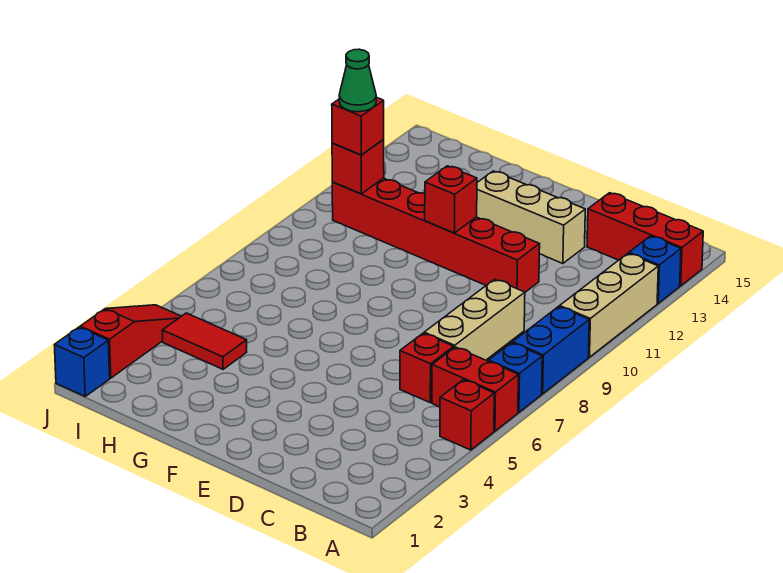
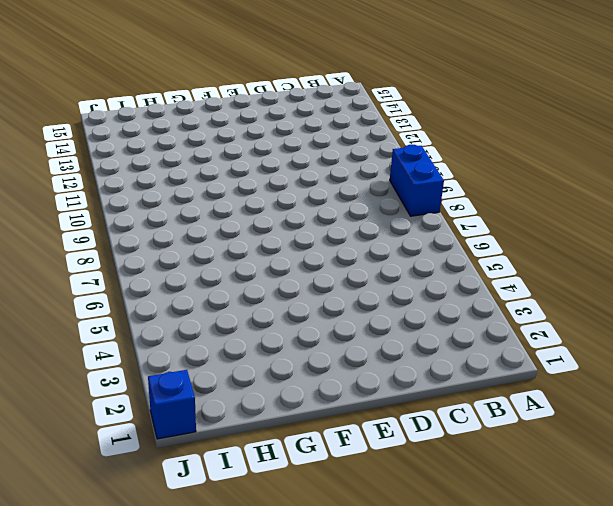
none -> red 1x1 brick [440,380,494,450]
none -> red 1x2 brick [432,347,518,431]
none -> blue 1x1 brick [489,343,542,412]

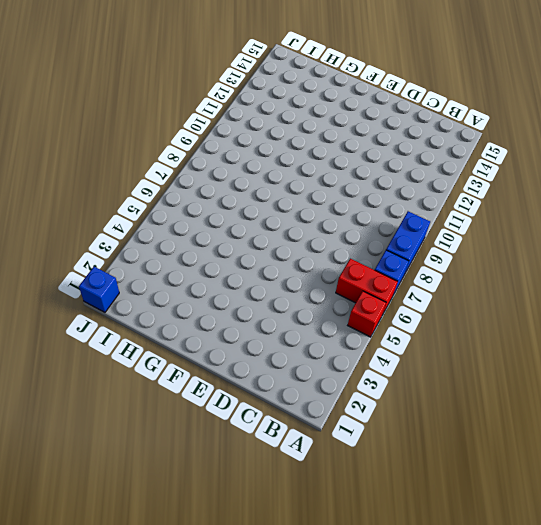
none -> tan 1x3 brick [560,253,658,357]
none -> blue 1x1 brick [629,236,681,303]
none -> red 1x3 brick [587,193,703,286]

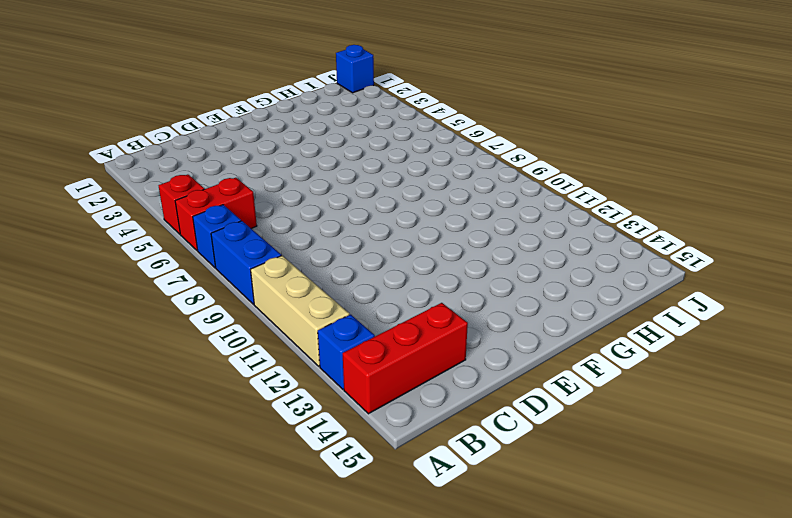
none -> red 1x1 brick [400,333,454,403]
none -> tan 1x3 brick [424,279,525,360]
none -> red 1x6 brick [332,178,540,292]

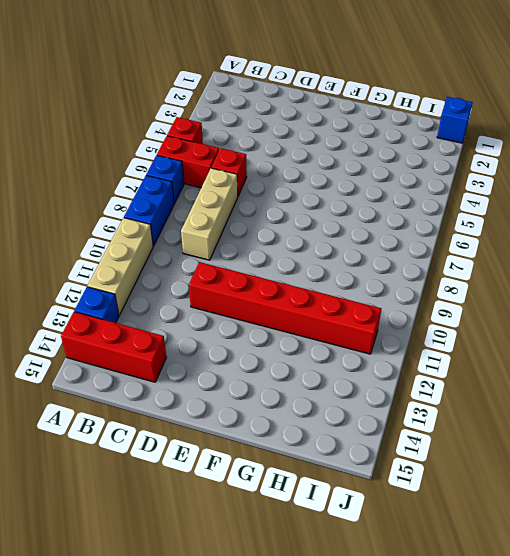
none -> tan 1x3 brick [477,171,585,264]
none -> red 1x2 tile [162,313,247,369]
none -> red 1x3 slope [80,305,181,378]

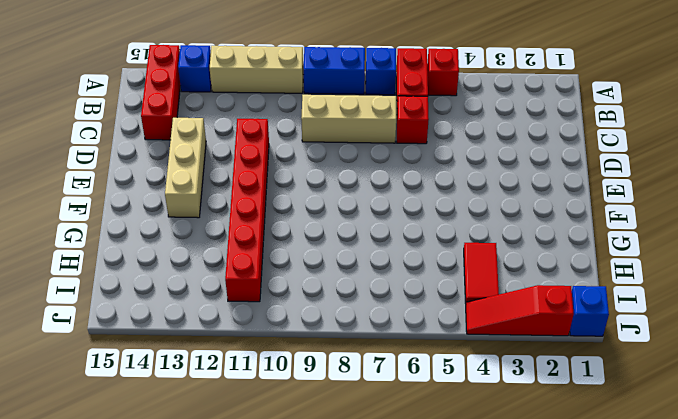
none -> red 1x1 brick [425,166,477,233]
none -> red 1x1 brick [332,140,384,194]
none -> red 1x1 brick [332,97,384,155]

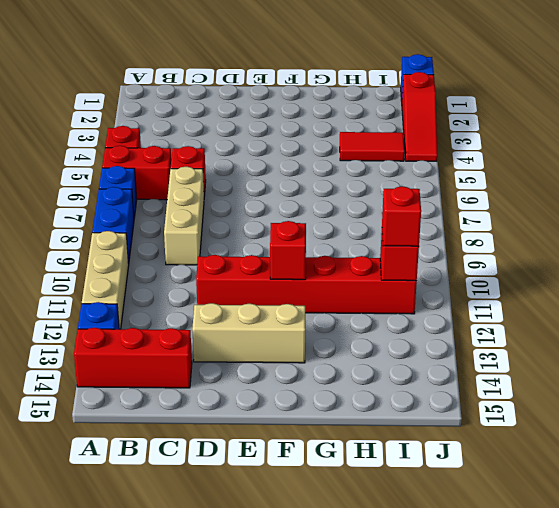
none -> green 1x1 cone [339,49,376,112]

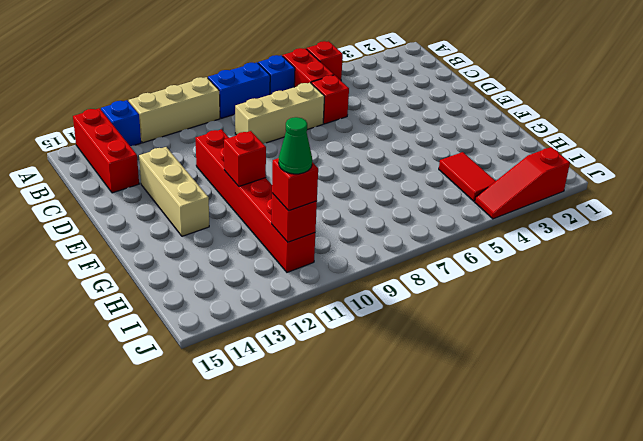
none -> blue 1x1 brick [55,327,110,396]

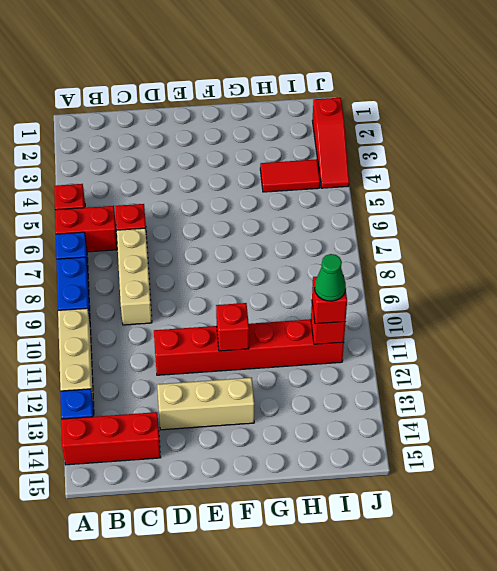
none -> blue 1x1 brick [55,327,110,396]

